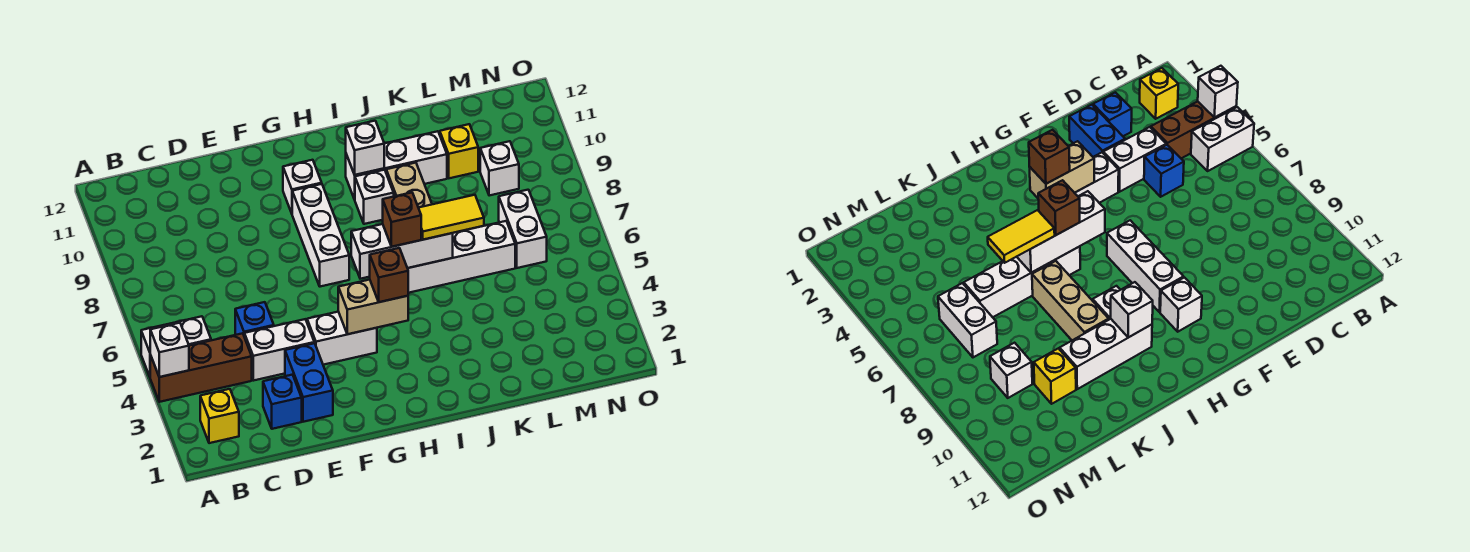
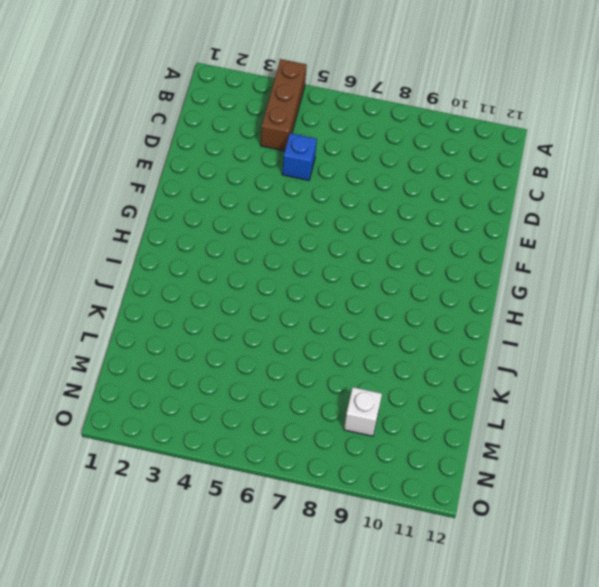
none -> white 1x2 brick [141,316,211,377]
none -> yellow 1x1 brick [200,389,239,443]
none -> blue 1x1 brick [263,375,302,429]

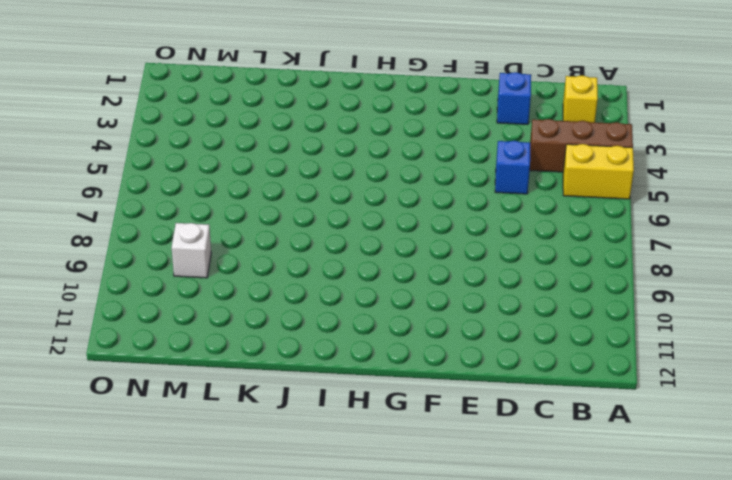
yellow 1x2 brick [563,144,634,199] -> white 1x2 brick [141,316,211,377]
none -> white 1x2 brick [244,319,314,381]
none -> blue 1x2 brick [285,343,333,422]
none -> white 1x2 brick [307,312,377,365]

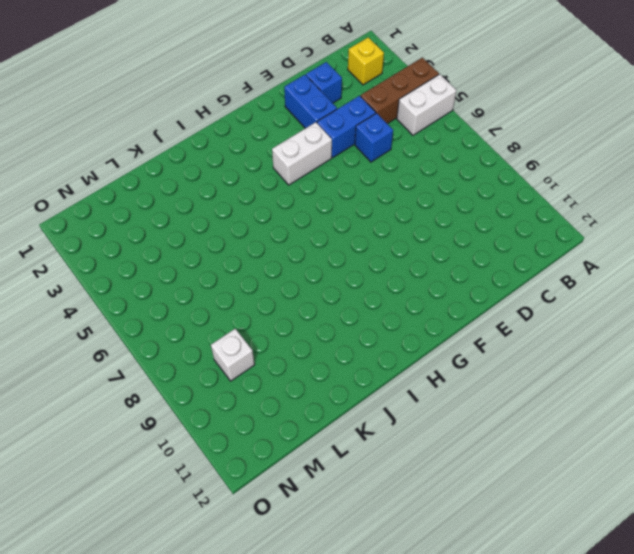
blue 1x2 brick [317,96,376,157] -> white 1x2 brick [244,319,314,381]
none -> white 1x3 brick [292,184,349,287]
none -> white 1x1 brick [283,160,322,213]
none -> white 1x4 brick [408,221,515,293]

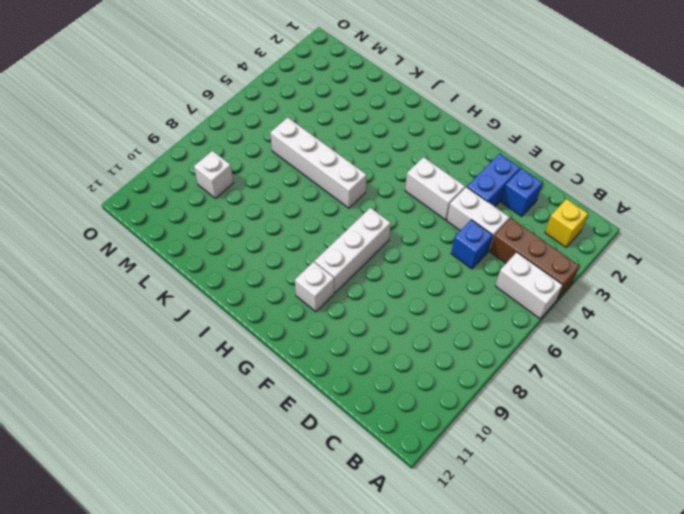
none -> white 1x1 brick [355,170,394,224]
none -> white 1x3 brick [346,131,447,200]
none -> tan 1x3 brick [386,163,432,208]

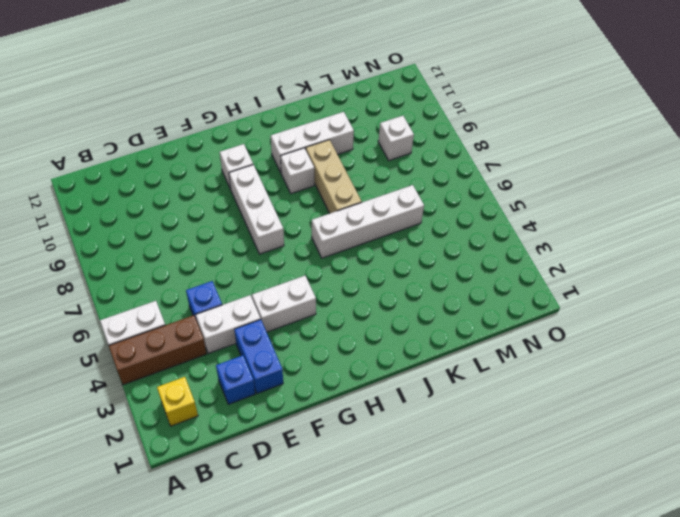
none -> yellow 1x1 brick [440,124,478,178]
none -> white 1x2 brick [499,190,547,268]
none -> white 1x1 brick [150,323,189,377]

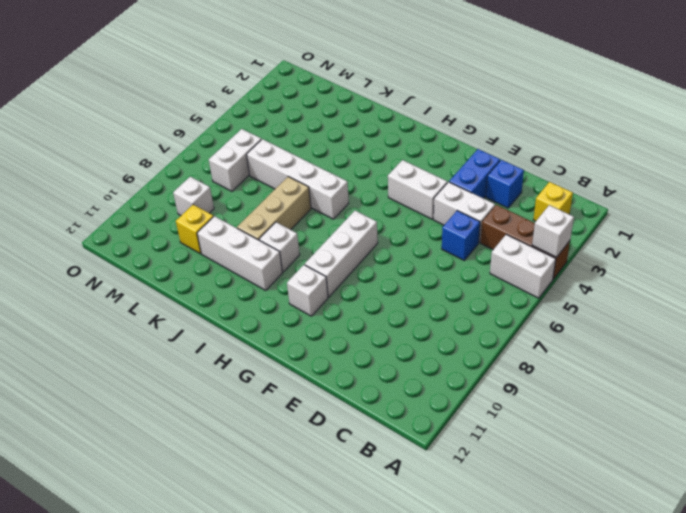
none -> tan 1x2 brick [338,280,408,334]
none -> white 1x3 brick [351,224,453,279]
none -> white 1x1 brick [346,121,384,175]

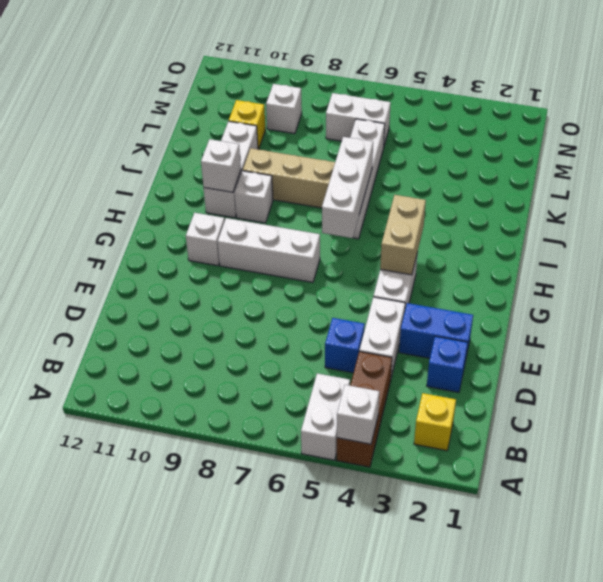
none -> brown 1x1 brick [370,248,408,302]
none -> brown 1x1 brick [383,193,421,247]
none -> yellow 1x2 tile [419,195,484,240]

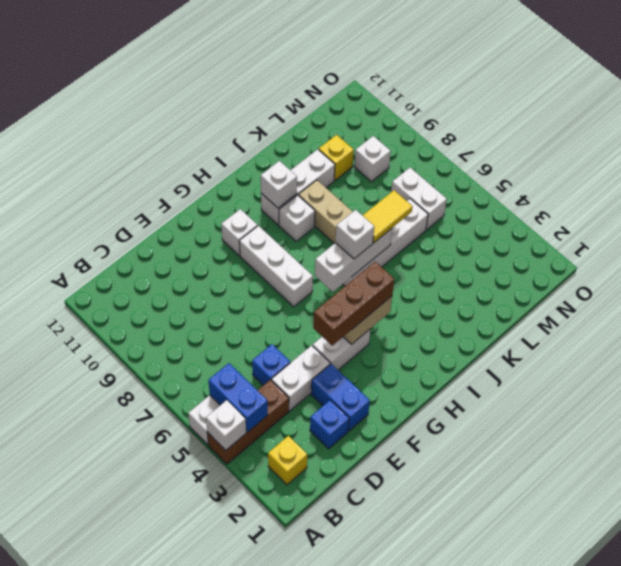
blue 1x2 brick [208,363,268,432] -> none
brown 1x3 brick [313,262,394,346] -> brown 1x1 brick [370,248,408,302]
white 1x1 brick [336,210,374,259] -> brown 1x1 brick [383,193,421,247]

